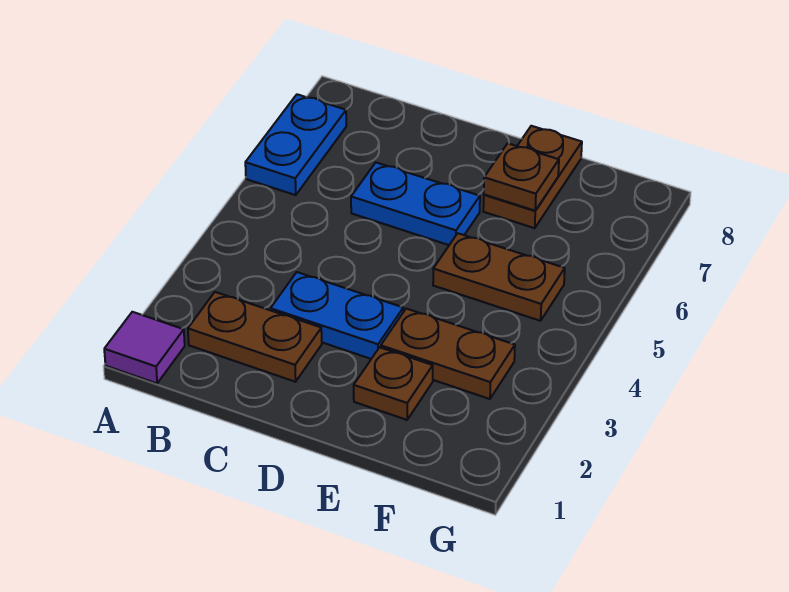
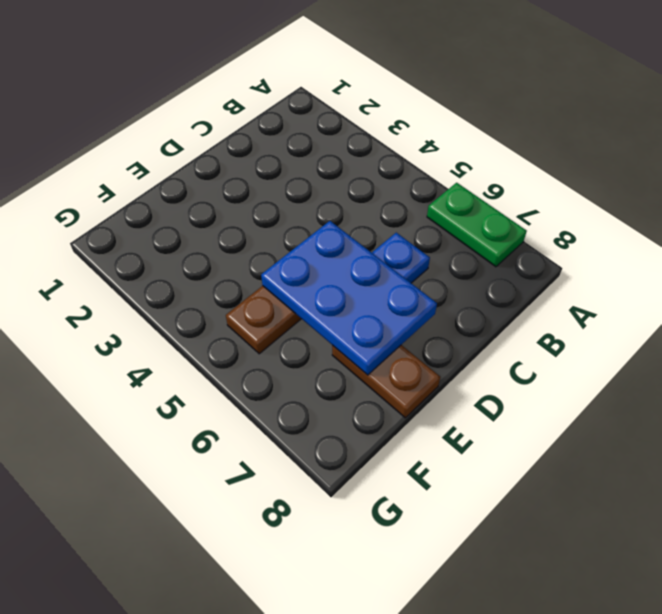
green 1x2 plate [427,183,527,267] -> blue 1x2 plate [245,94,346,195]
blue 2x3 plate [261,221,437,375] -> brown 1x1 plate [484,143,559,211]
none -> purple 1x1 tile [104,312,185,383]
none -> brown 1x2 plate [188,292,322,382]

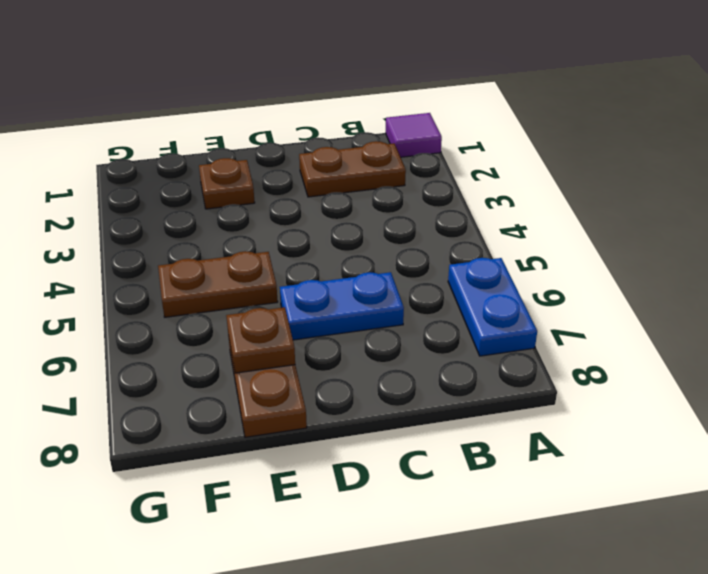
none -> blue 1x2 plate [271,272,403,359]
none -> brown 1x2 plate [381,309,515,399]

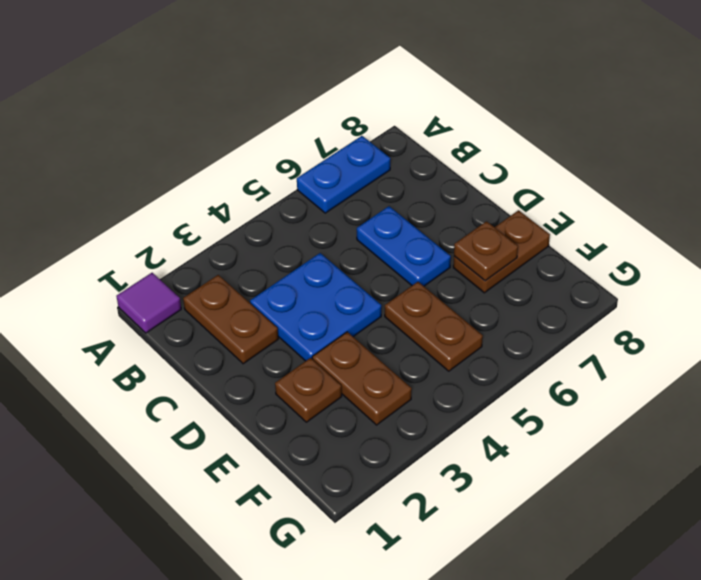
blue 2x2 plate [250,253,381,361] -> blue 1x2 plate [271,272,403,359]

